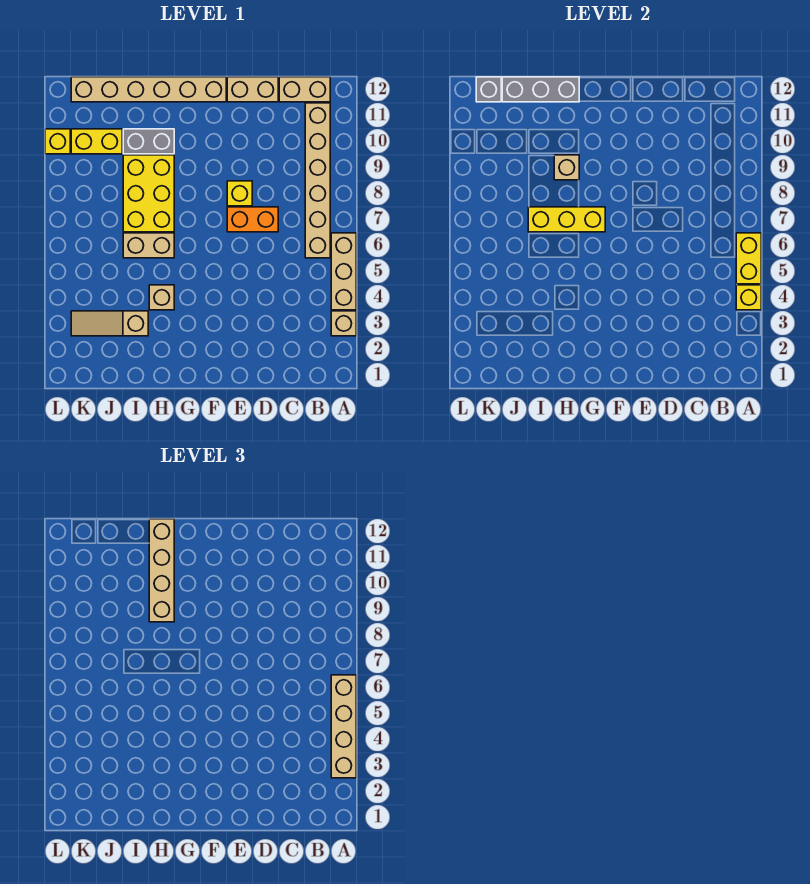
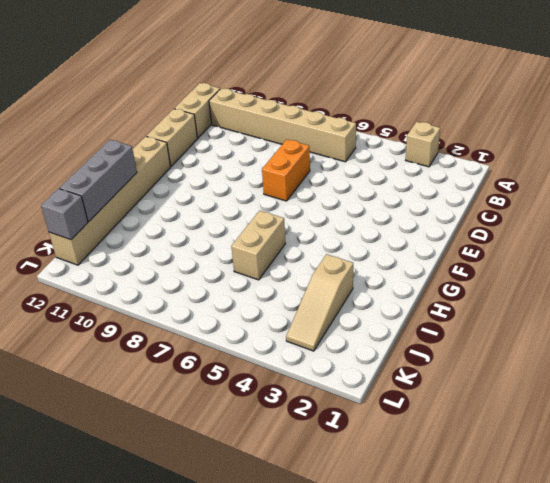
none -> tan 1x3 brick [331,233,356,310]
none -> yellow 1x1 brick [227,181,252,206]
none -> tan 1x1 brick [149,285,174,310]

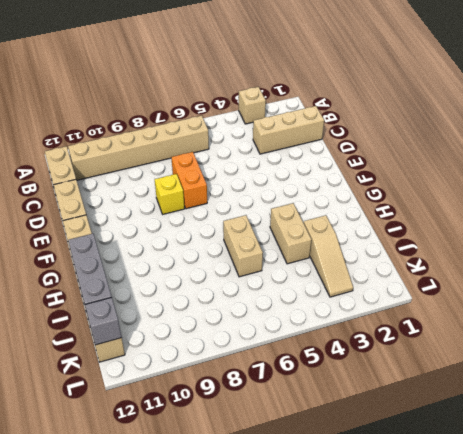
tan 1x3 brick [253,106,324,154] -> tan 1x3 brick moved to [331,233,356,310]
tan 1x2 brick [270,203,311,264] -> tan 1x1 brick [149,285,174,310]
none -> yellow 2x3 brick [123,155,174,232]
none -> grey 1x2 brick [123,129,174,154]
none -> yellow 1x2 brick [71,129,122,154]

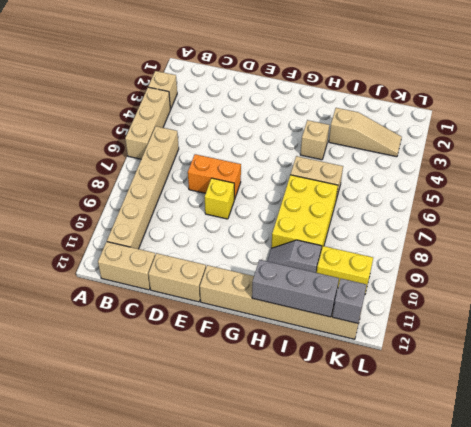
grey 1x2 slope [267,240,322,273] -> grey 1x2 brick [123,129,174,154]
none -> yellow 1x1 brick [45,129,70,154]
none -> yellow 1x1 brick [736,285,761,310]
none -> yellow 1x2 brick [736,233,761,284]

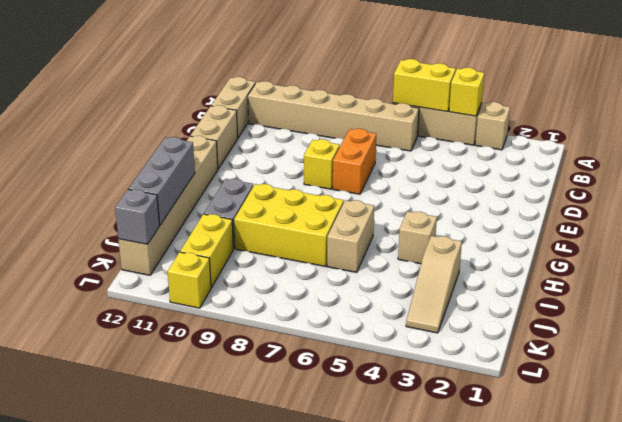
none -> yellow 1x3 brick [528,207,605,232]
none -> tan 1x1 brick [554,155,579,180]
none -> tan 1x4 brick [331,675,356,778]

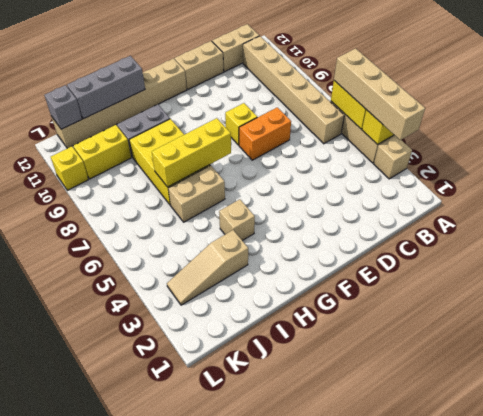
none -> tan 1x1 brick [554,155,579,180]
none -> tan 1x4 brick [149,519,174,622]

